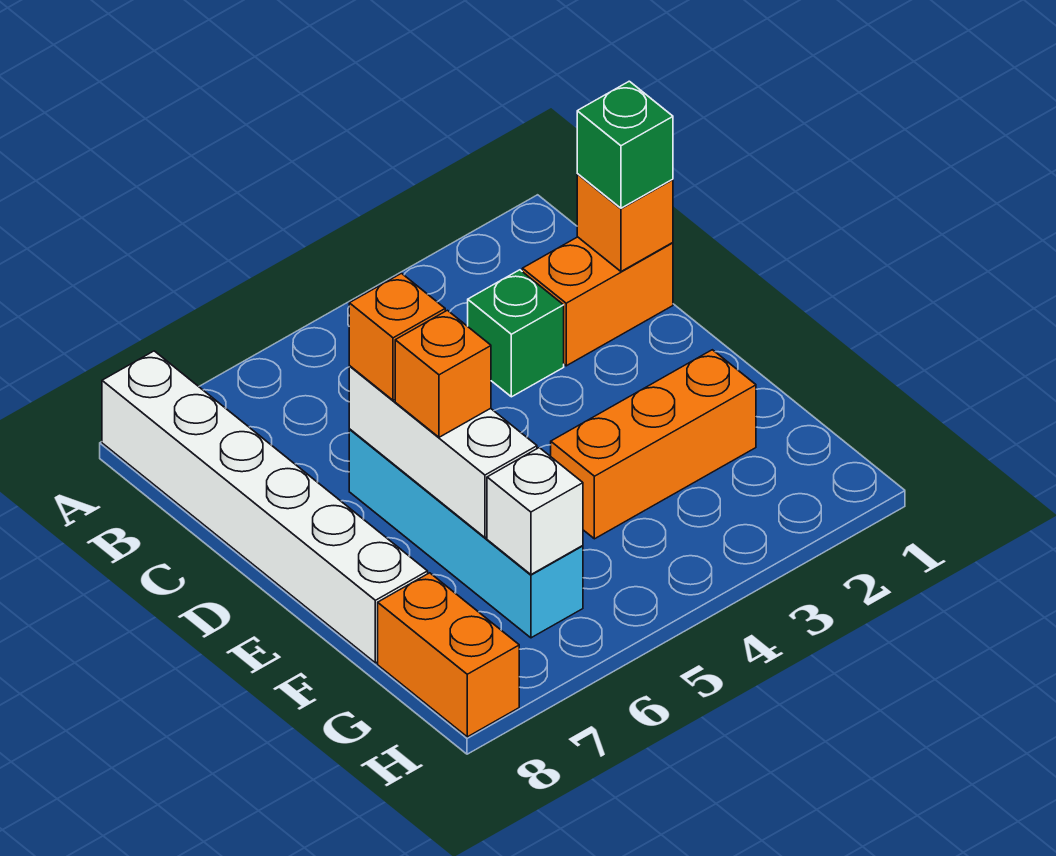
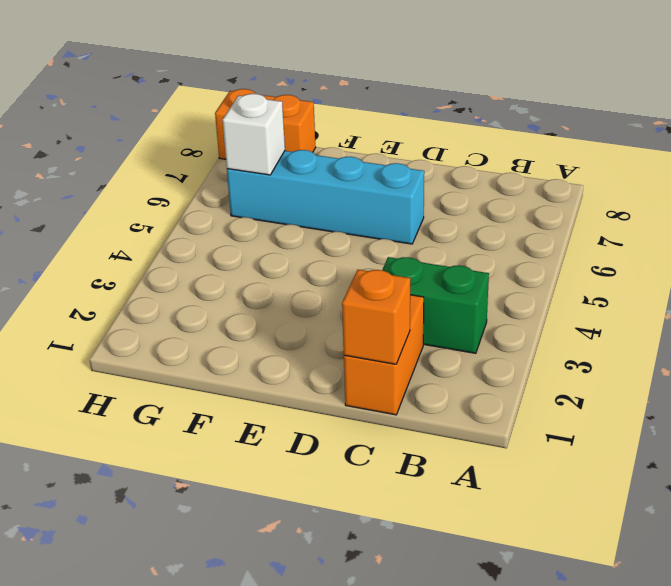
green 1x2 brick [382,257,489,353] -> green 1x1 brick [468,270,564,397]
none -> white 1x6 brick [102,351,428,663]
none -> orange 1x3 brick [551,350,756,539]
none -> white 1x3 brick [349,366,537,538]

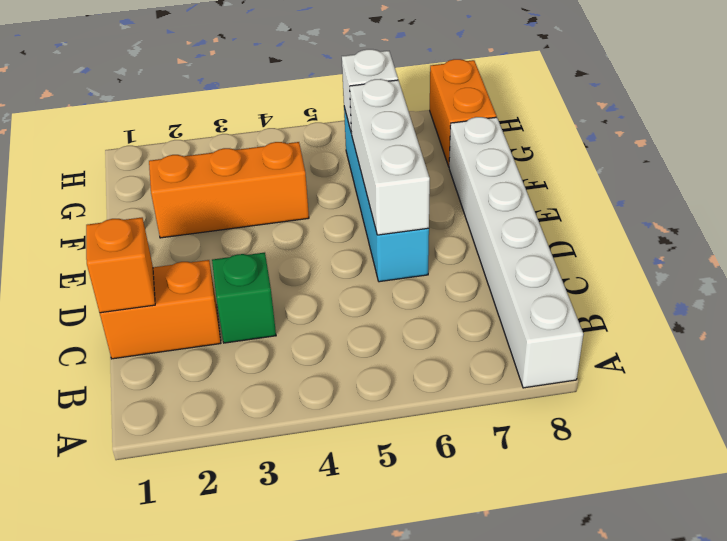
none -> green 1x1 brick [577,81,673,208]
none -> orange 1x1 brick [349,273,445,400]
none -> orange 1x1 brick [395,310,491,437]

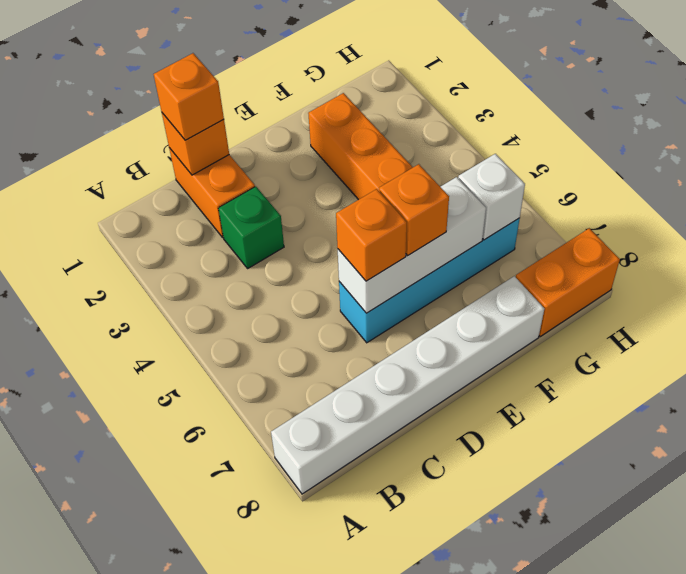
orange 1x1 brick [154,53,224,140] -> green 1x1 brick [577,81,673,208]

